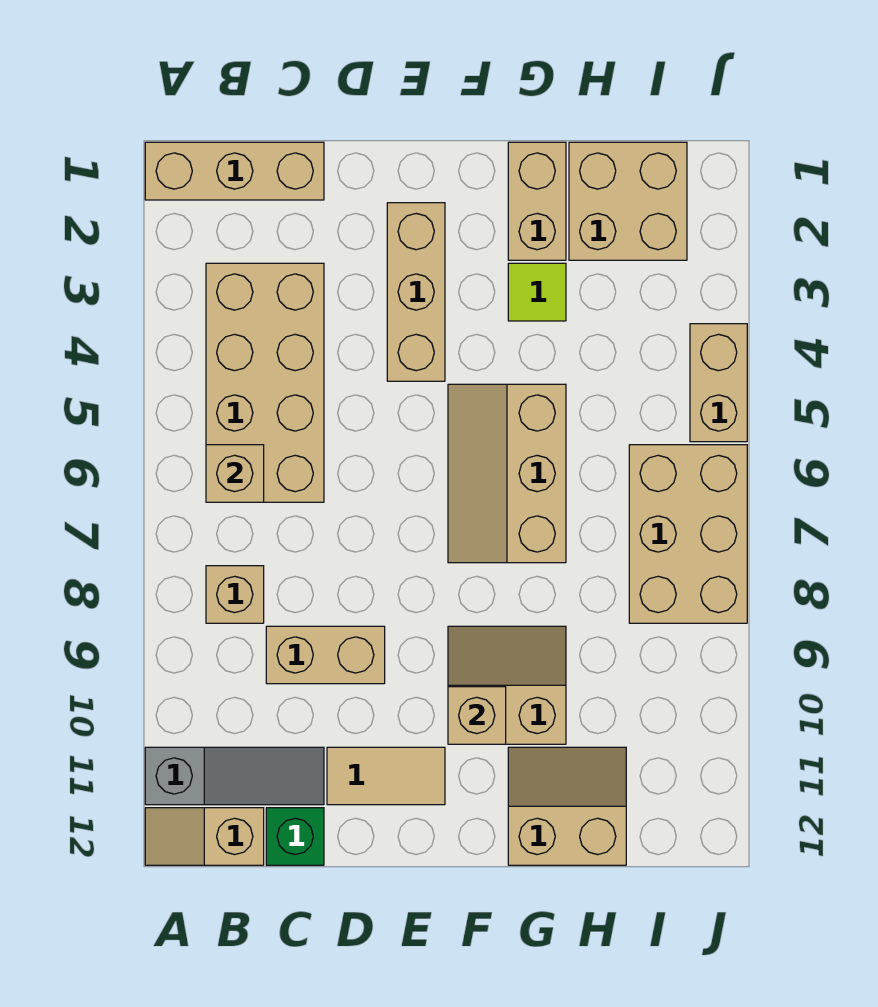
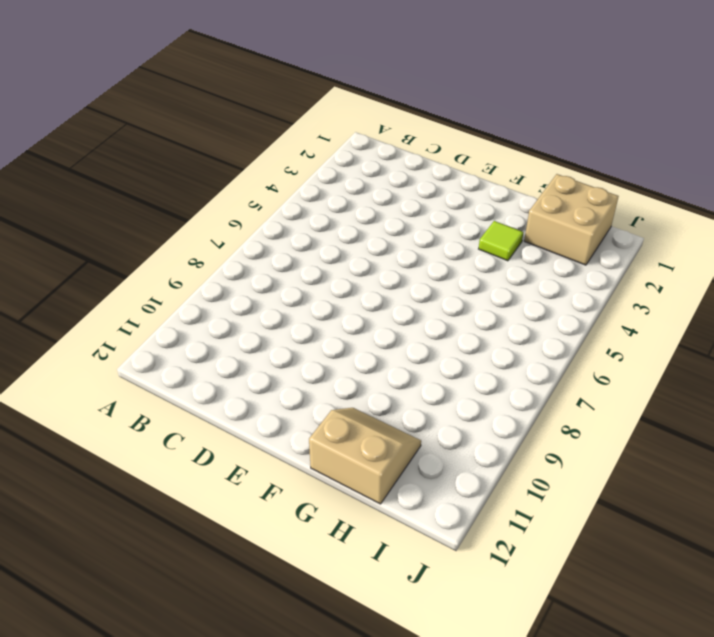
none -> tan 1x3 brick [145,142,324,200]
none -> grey 1x3 slope [145,747,324,805]
none -> tan 1x2 slope [145,808,264,865]

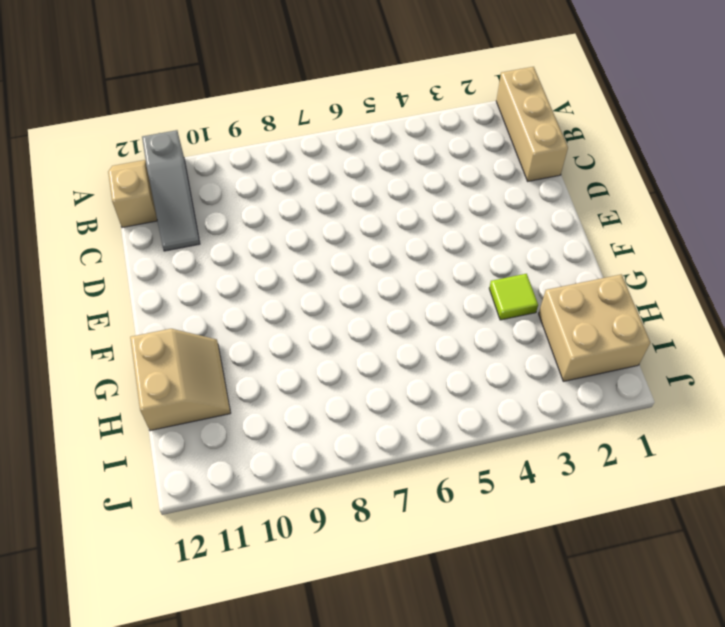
none -> tan 2x4 brick [206,263,324,502]
none -> tan 1x1 brick [206,566,264,623]
none -> tan 1x2 brick [266,626,385,684]

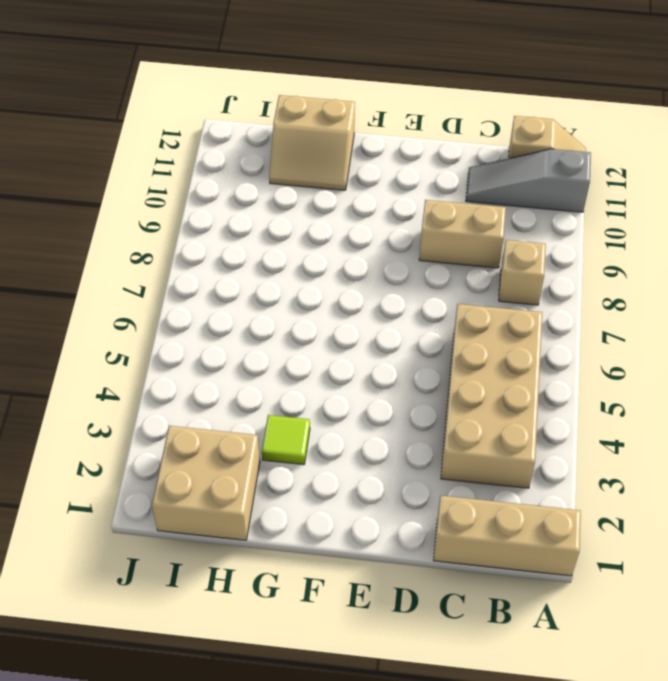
none -> green 1x1 brick [266,808,324,865]
none -> tan 1x2 tile [327,747,445,805]
none -> tan 1x3 brick [387,203,445,381]

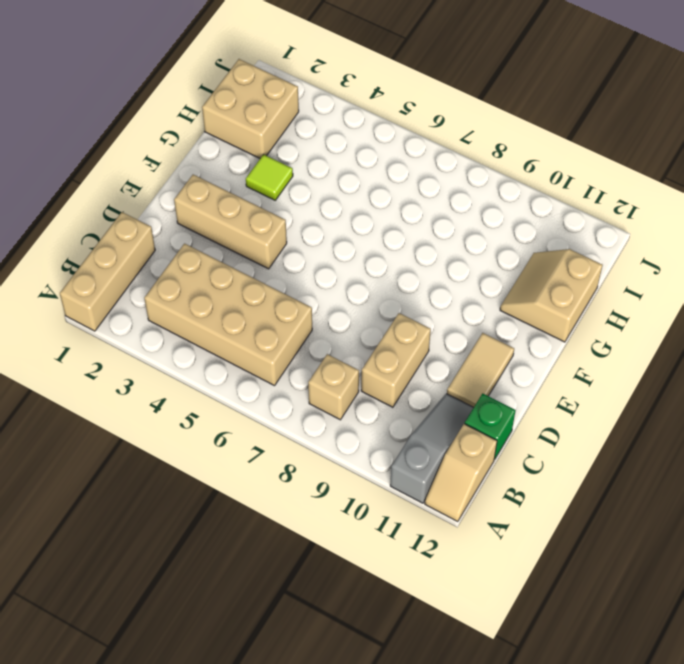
none -> tan 2x3 slope [448,384,566,563]
none -> tan 2x2 slope [448,626,566,744]
none -> tan 1x2 brick [508,142,566,260]

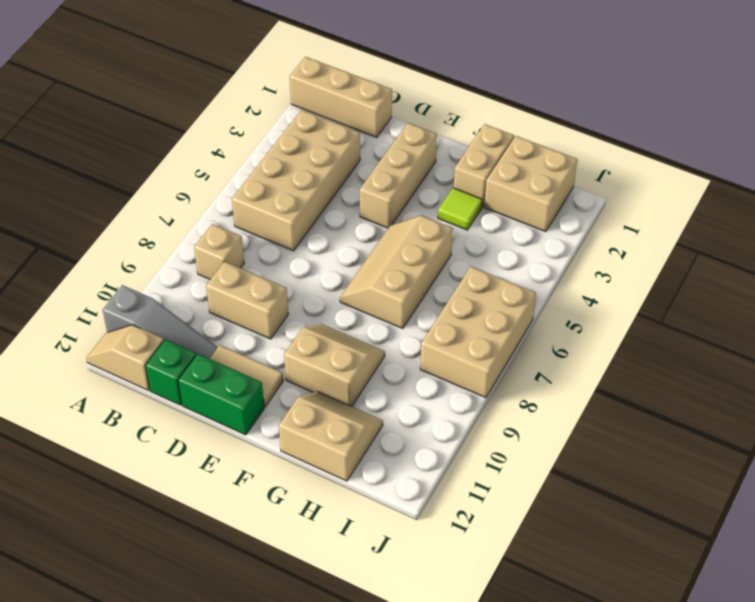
green 1x2 brick [178,354,264,435] -> none
none -> tan 1x2 brick [690,324,747,442]
none -> tan 1x1 brick [206,445,264,502]
none -> tan 1x1 brick [448,687,506,744]

